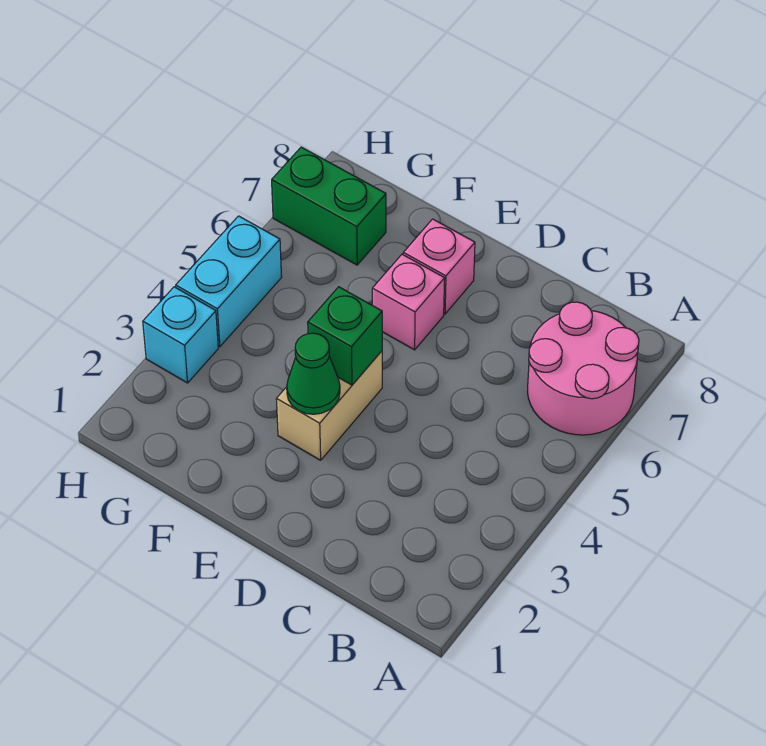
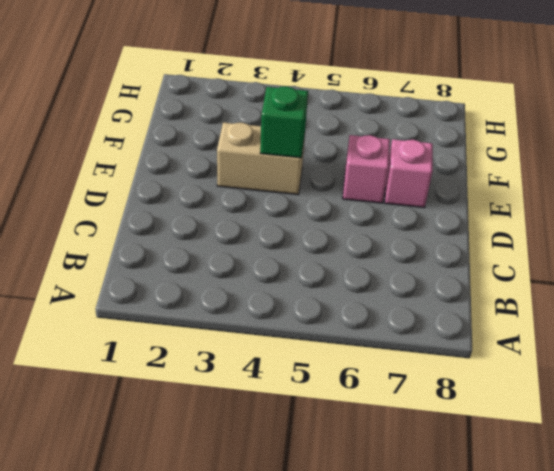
none -> pink 2x2 round brick [527,302,639,435]
none -> green 1x2 brick [272,147,386,265]

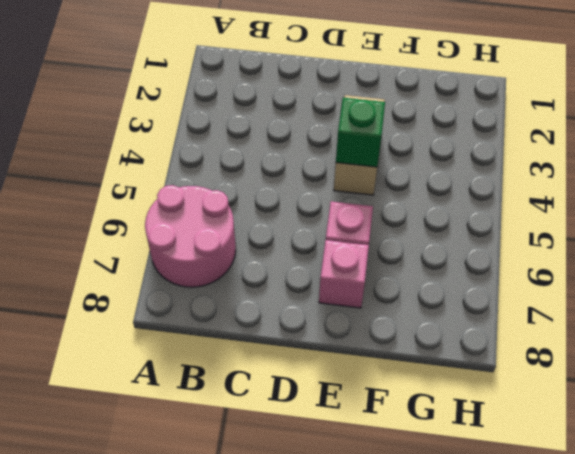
none -> green 1x2 brick [272,147,386,265]
none -> cyan 1x1 brick [143,287,218,383]

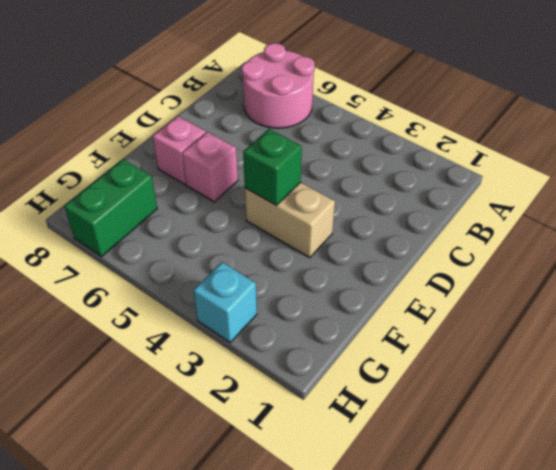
none -> cyan 1x2 brick [176,216,282,347]
none -> green 1x1 cone [287,333,340,414]

